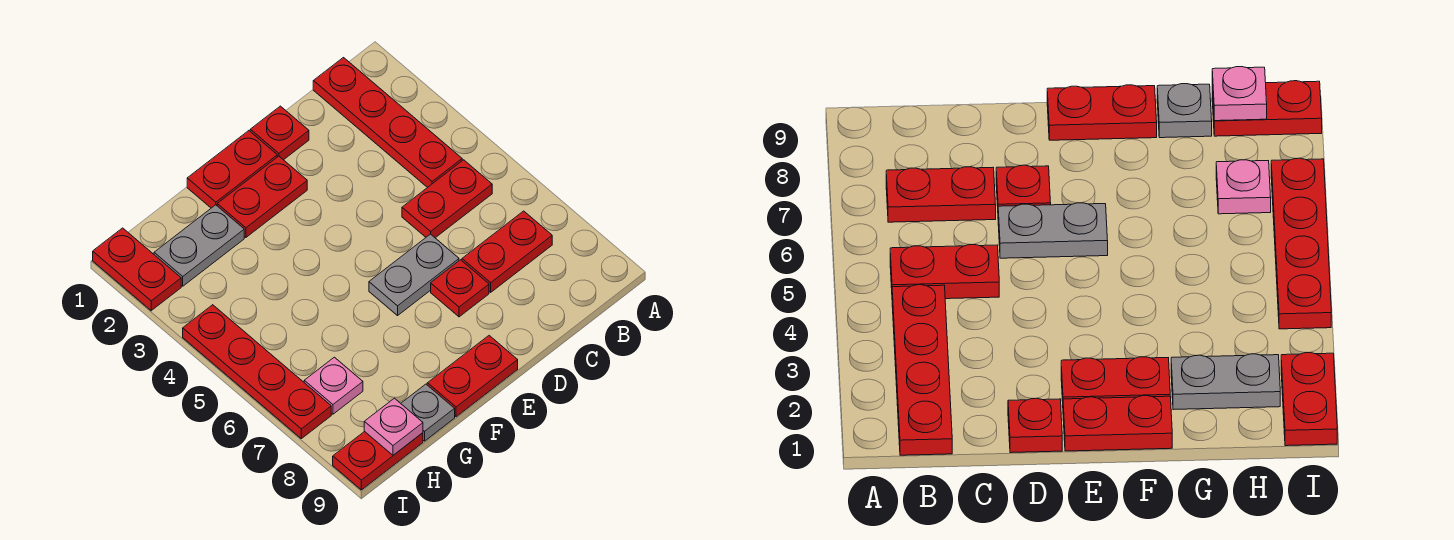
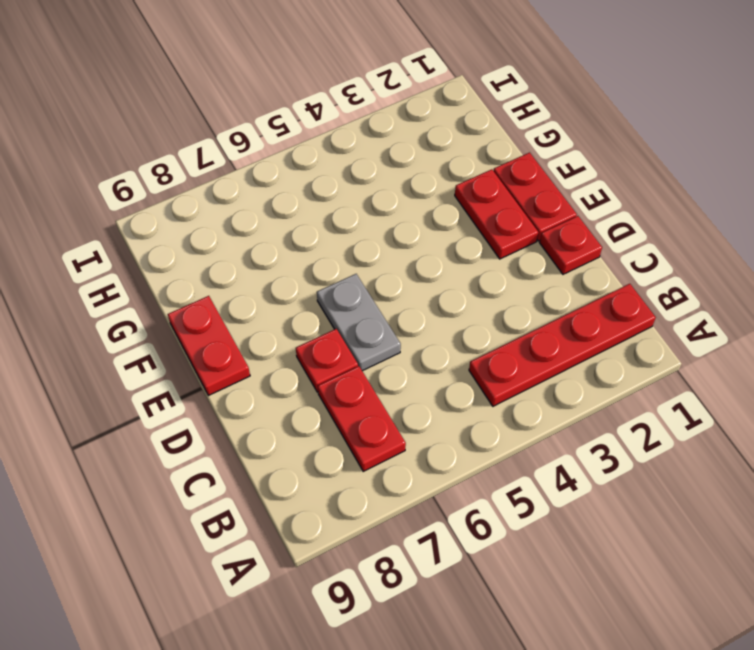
none -> red 1x2 plate [402,160,492,238]
none -> grey 1x2 plate [154,205,244,286]
none -> grey 1x1 plate [401,384,455,441]

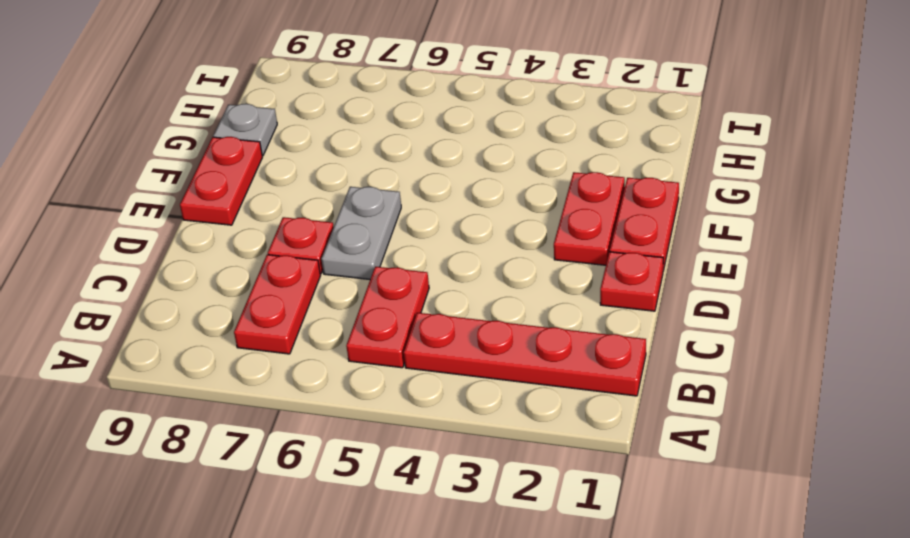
none -> grey 1x2 plate [154,205,244,286]
none -> pink 1x1 plate [304,357,363,414]
none -> red 1x2 plate [333,431,423,490]

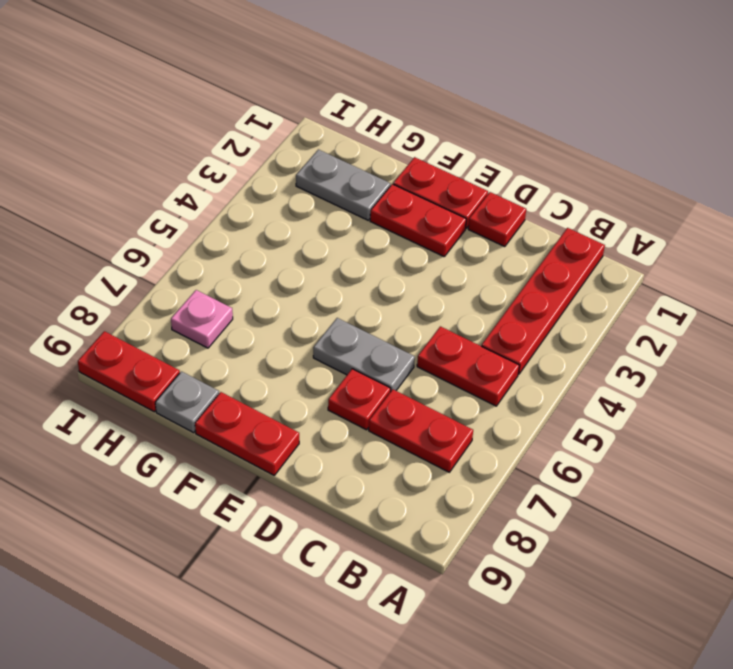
none -> red 1x2 plate [93,228,181,311]
none -> red 1x4 plate [183,305,331,439]
none -> pink 1x1 plate [364,398,423,455]

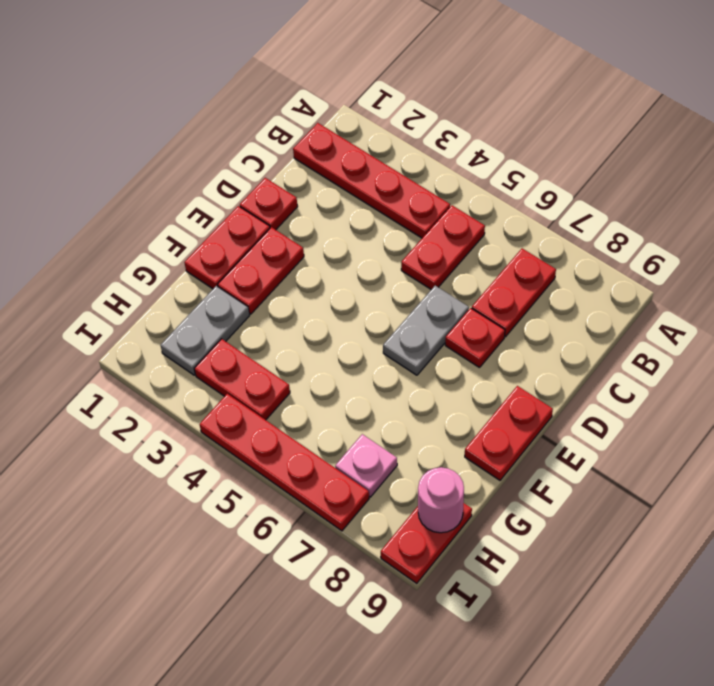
red 1x2 plate [194,339,290,420] -> red 1x2 plate moved to [93,228,181,311]
pink 1x1 round brick [418,467,464,533] -> pink 1x1 plate [364,398,423,455]
none -> grey 1x1 plate [401,384,455,441]

